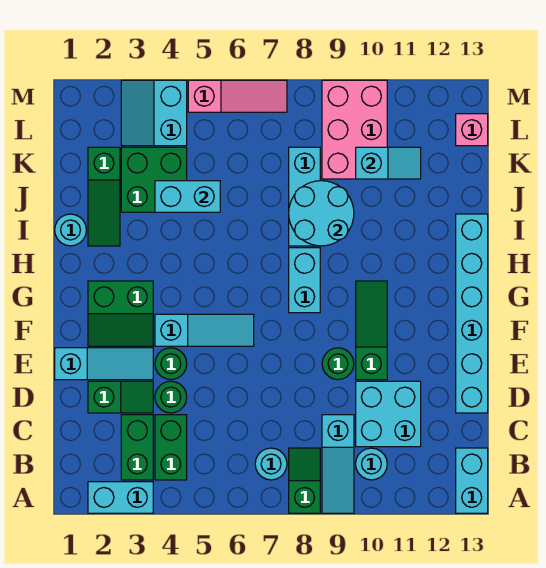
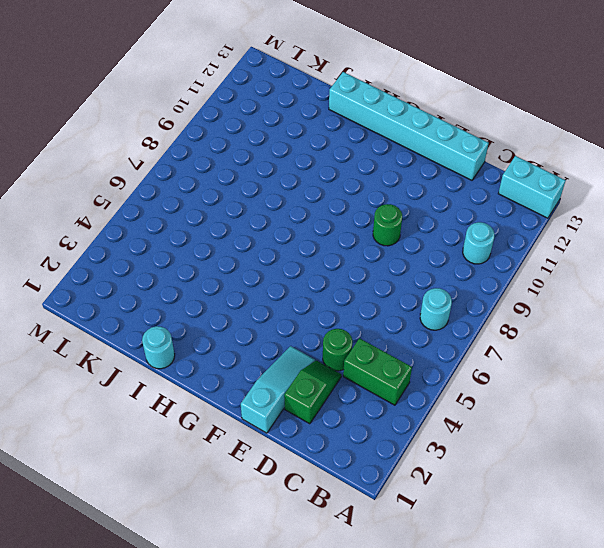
none -> cyan 1x2 brick [88,482,153,513]
none -> green 1x2 slope [289,448,320,513]
none -> cyan 1x3 slope [322,415,354,513]
none -> green 1x2 brick [121,415,153,480]

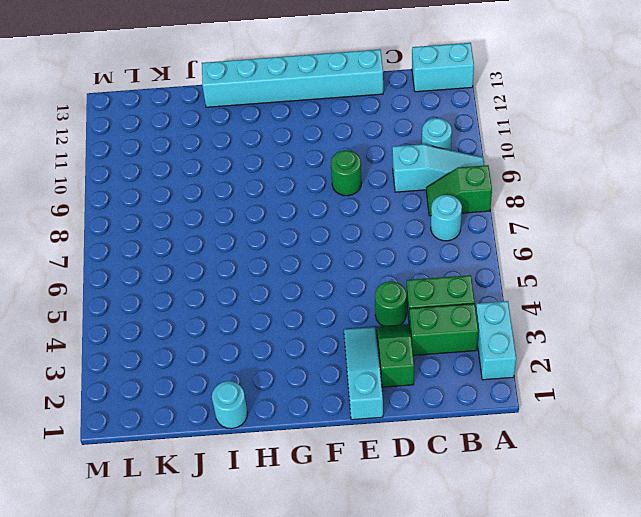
none -> cyan 2x2 brick [356,381,421,447]
none -> green 1x1 round brick [155,348,187,380]
none -> green 1x3 slope [356,281,387,380]
none -> green 2x2 slope [88,281,153,346]

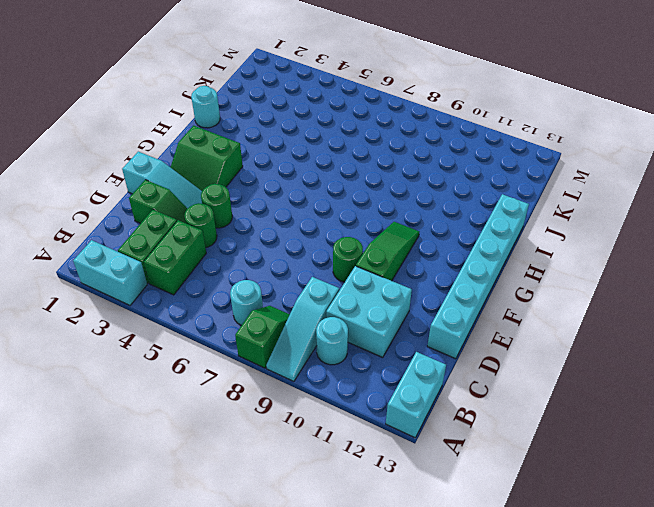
none -> cyan 1x3 slope [155,314,254,346]
none -> cyan 1x2 brick [289,248,320,313]
none -> green 1x3 slope [88,147,120,246]
none -> cyan 1x3 brick [289,147,320,246]

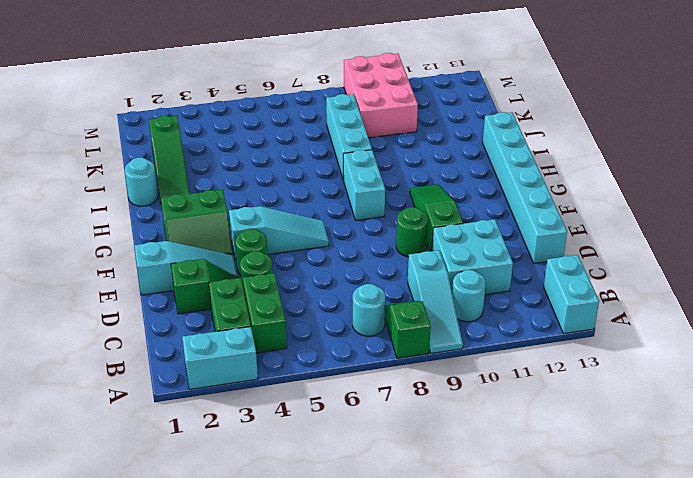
none -> green 2x2 brick [121,147,187,212]
none -> cyan 2x2 slope [121,80,187,146]
none -> pink 1x1 brick [456,114,488,146]
none -> pink 1x3 slope [188,80,287,112]

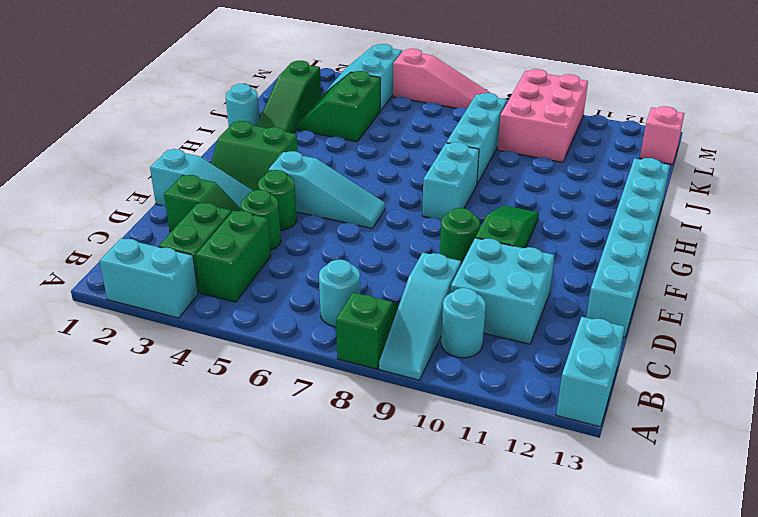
green 2x2 slope [297,71,380,142] -> green 2x2 brick [121,147,187,212]
none -> cyan 2x2 round brick [289,181,354,246]
none -> cyan 1x2 brick [155,181,220,212]
none -> cyan 1x2 slope [356,147,421,179]

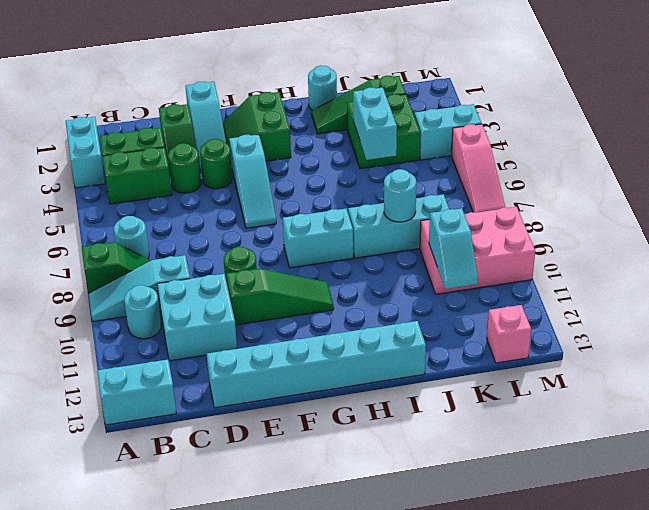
cyan 1x1 round brick [384,169,416,222] -> cyan 2x2 round brick [289,181,354,246]

